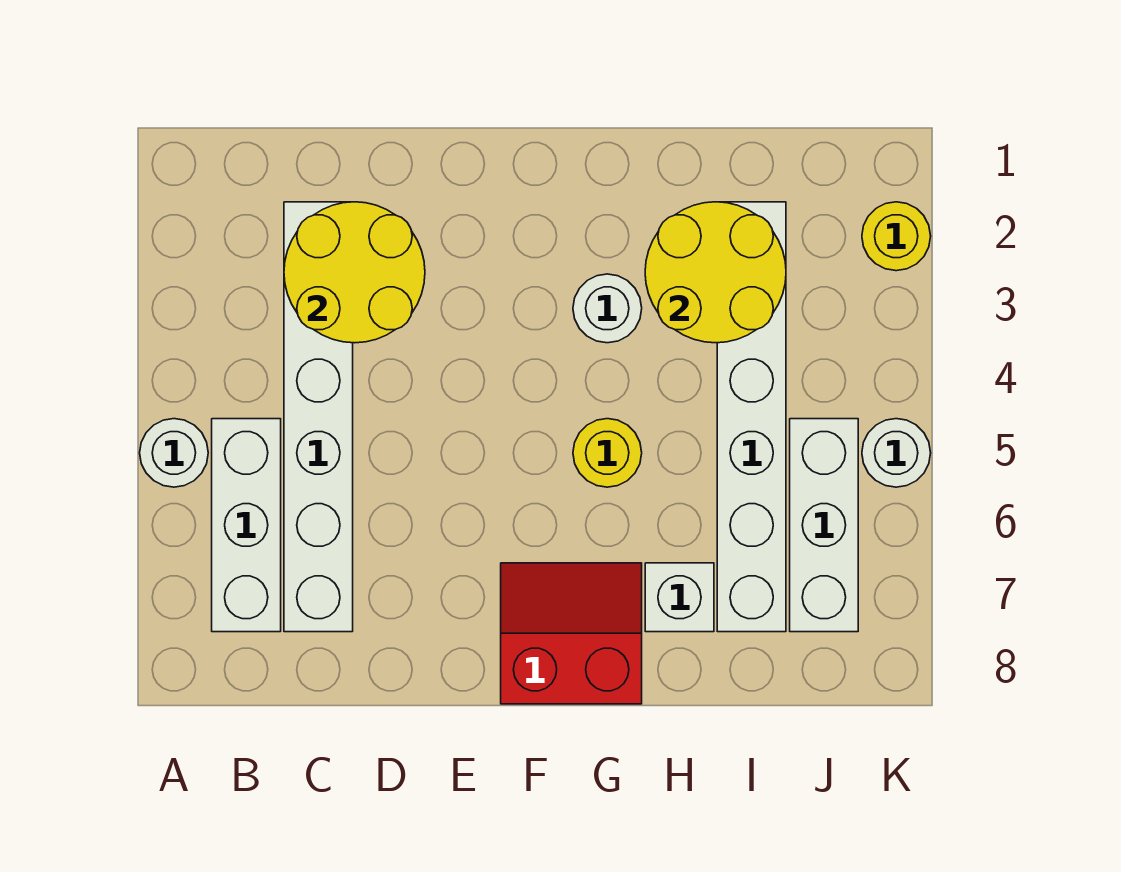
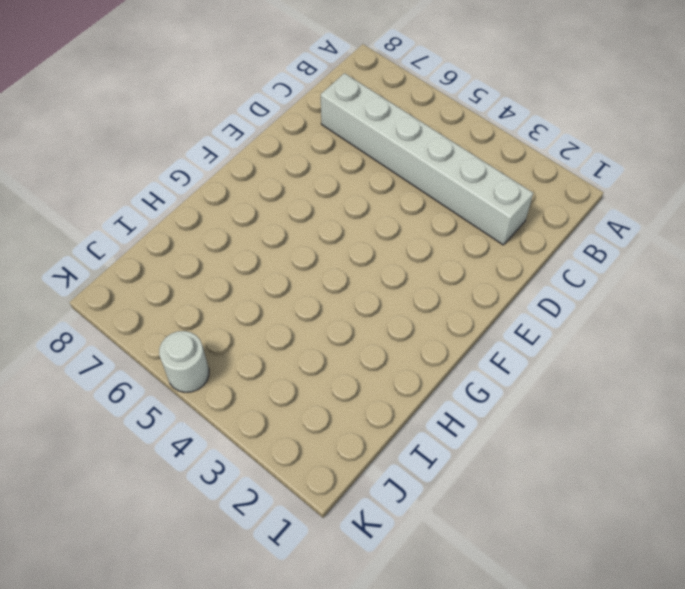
none -> white 1x1 round brick [140,419,208,487]
none -> white 1x3 brick [212,419,281,632]
none -> red 2x2 slope [501,563,642,704]

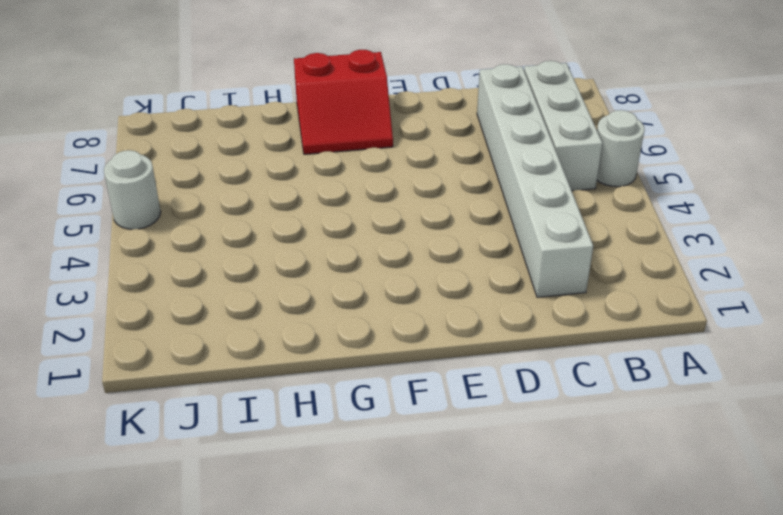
none -> white 1x1 round brick [573,274,642,343]
none -> yellow 1x1 round brick [573,419,642,487]
none -> white 1x1 brick [645,563,714,632]

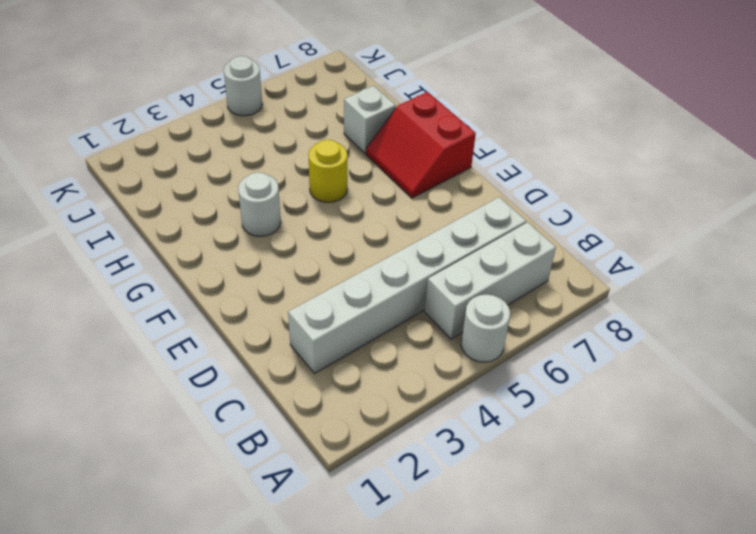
none -> white 1x6 brick [717,202,786,632]
none -> white 1x3 brick [790,419,858,632]
none -> yellow 1x1 round brick [862,202,931,271]

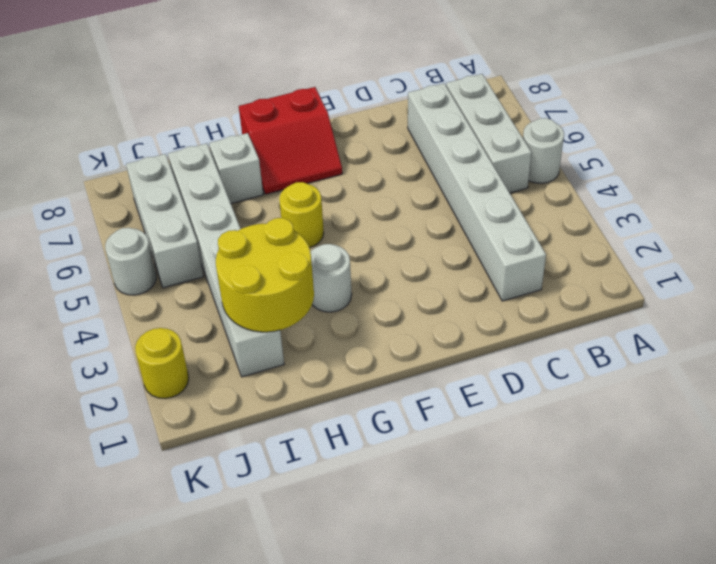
none -> yellow 2x2 round brick [284,202,425,343]

